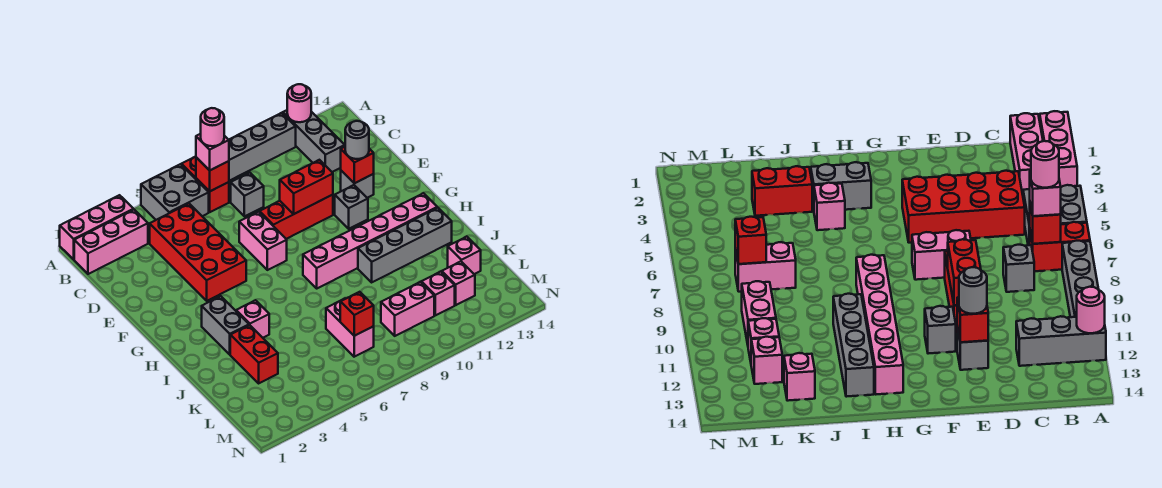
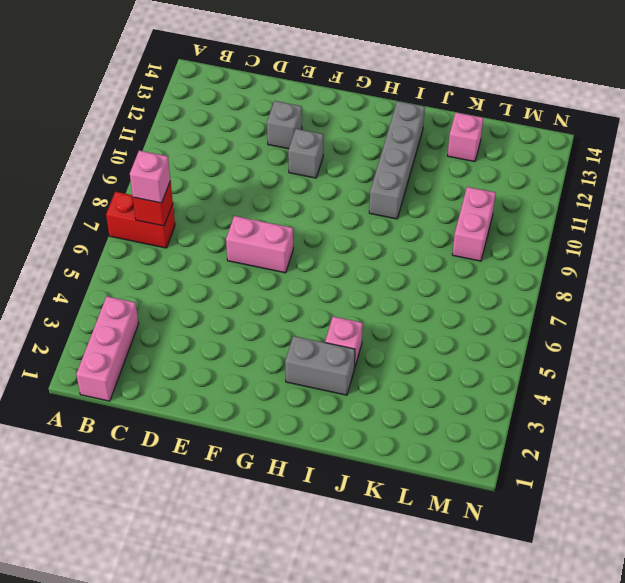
none -> pink 1x3 brick [60,195,133,259]
none -> grey 2x2 brick [141,164,209,220]
none -> grey 1x4 brick [229,113,296,181]
none -> grey 1x3 brick [283,110,345,172]

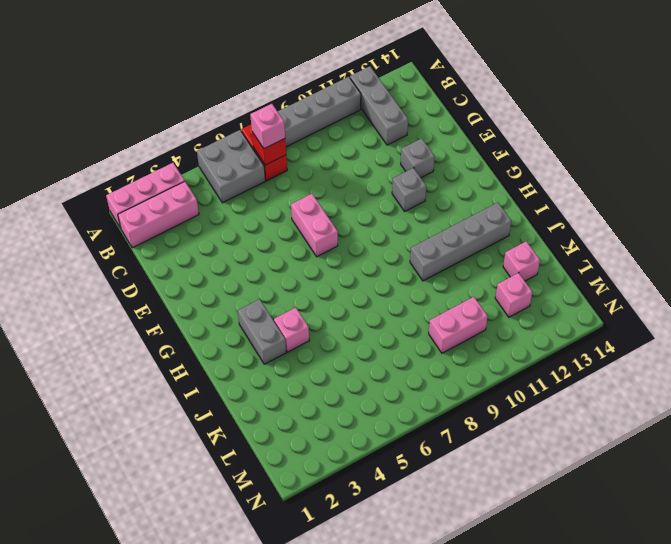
none -> red 2x4 brick [150,204,246,301]
none -> grey 1x1 brick [231,173,264,216]
none -> red 1x3 brick [260,195,333,239]
none -> pink 1x6 brick [303,193,438,288]

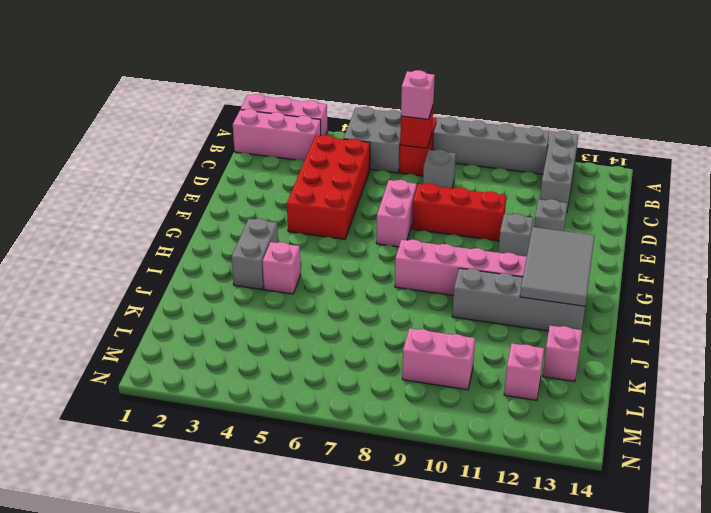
grey 2x3 tile [520,227,595,306] -> none
none -> red 1x2 brick [230,325,278,383]
none -> pink 1x2 brick [326,298,374,357]
none -> pink 1x1 brick [422,271,455,315]
none -> pink 1x1 round brick [287,84,311,122]

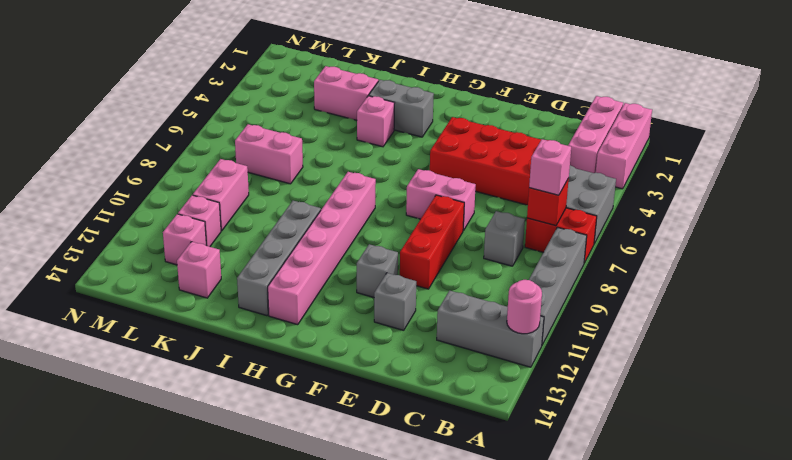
pink 1x2 brick [314,66,378,120] -> red 1x2 brick [230,325,278,383]
none -> red 1x2 brick [280,160,333,214]
none -> red 1x1 brick [341,147,374,183]
none -> red 1x1 brick [340,292,374,336]
none -> grey 1x1 round brick [345,121,369,159]

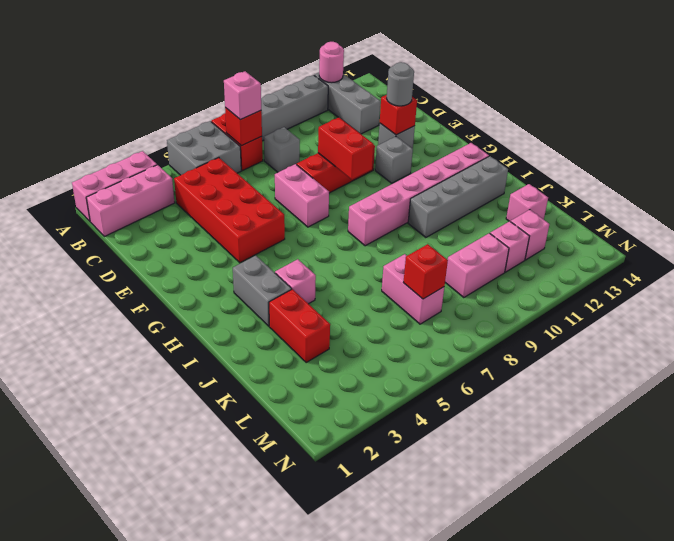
red 1x2 brick [318,117,374,180] -> red 1x2 brick turned to [280,160,333,214]
none -> pink 1x1 round brick [201,108,224,146]

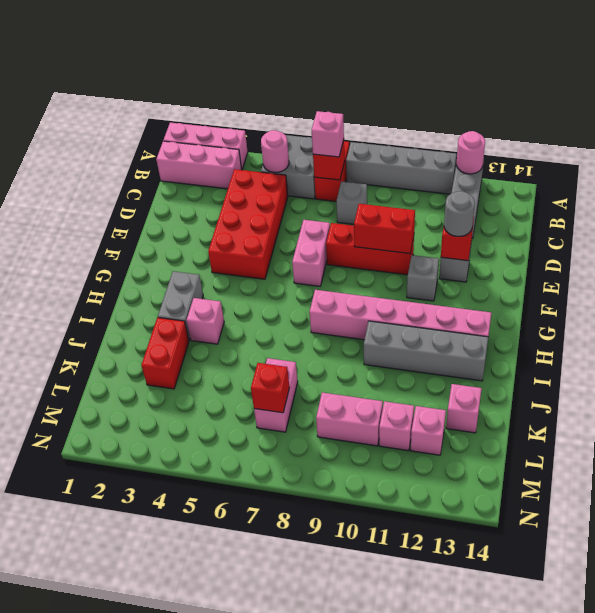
pink 1x1 round brick [261,130,289,172] -> pink 1x1 round brick moved to [201,108,224,146]

